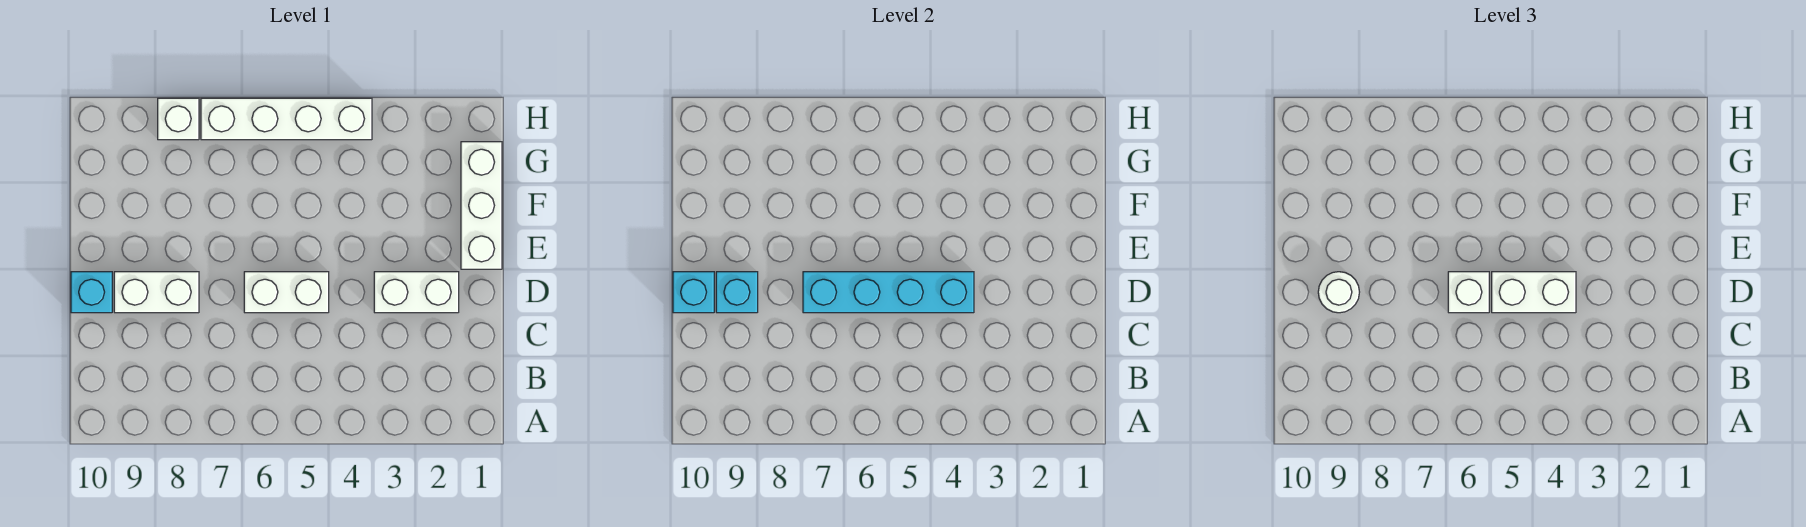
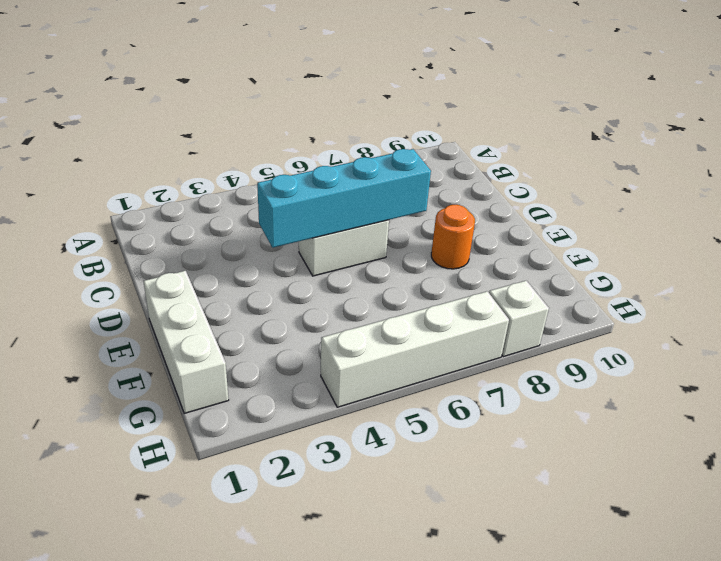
orange 1x1 round brick [431,205,475,269] -> none
none -> white 1x2 brick [374,272,459,313]
none -> white 1x2 brick [114,272,199,313]
none -> cyan 1x1 brick [71,272,112,313]

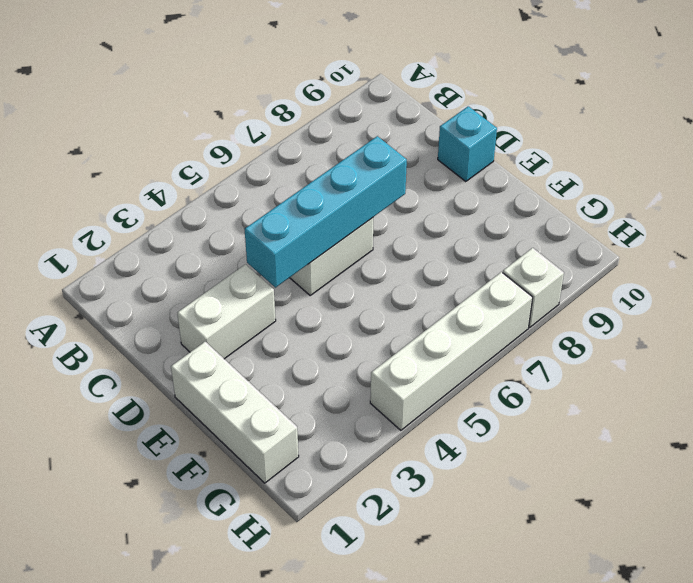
none -> white 1x2 brick [114,272,199,313]
none -> cyan 1x1 brick [716,272,758,313]
none -> cyan 1x1 brick [673,272,714,313]

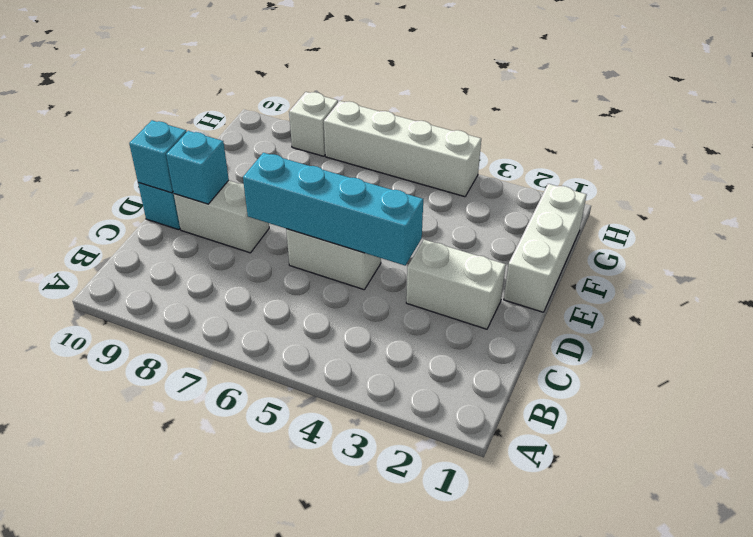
none -> white 1x2 brick [1492,272,1576,313]
none -> white 1x1 brick [1448,272,1489,313]
none -> white 1x1 round brick [1318,272,1359,313]

